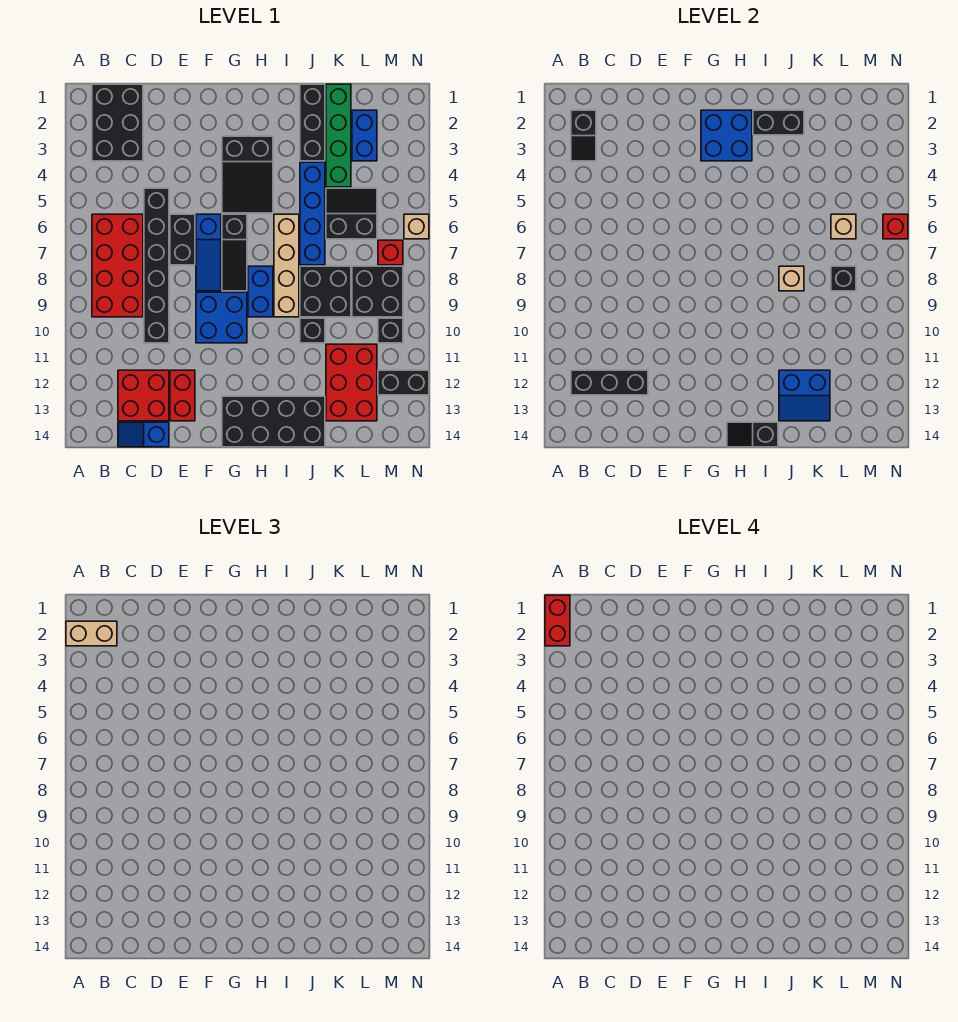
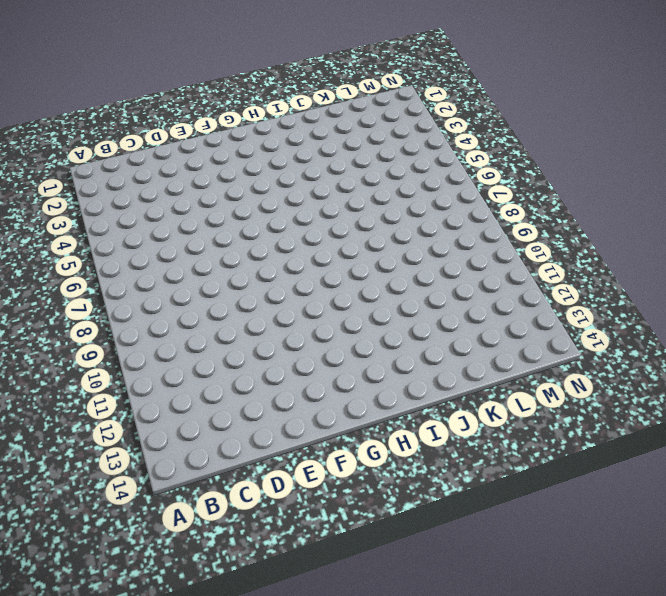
none -> black 2x3 brick [92,84,143,161]
none -> red 2x4 brick [92,214,143,317]
none -> red 2x2 brick [118,370,169,421]
none -> blue 1x2 slope [118,422,169,447]

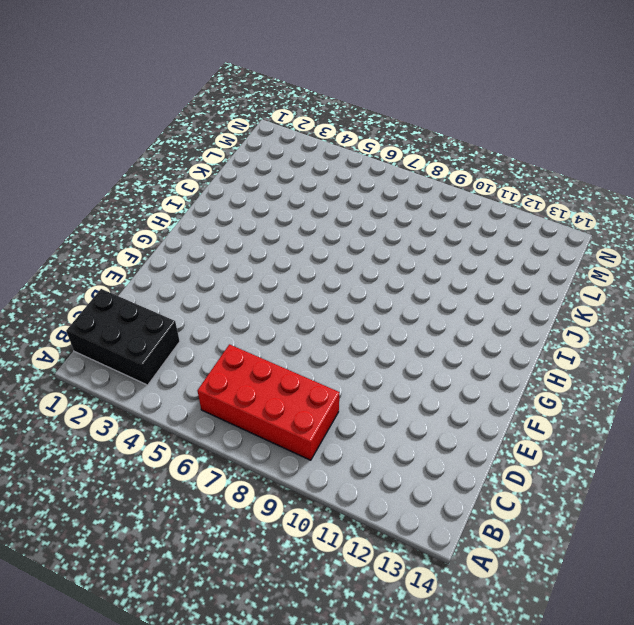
none -> red 2x2 brick [118,370,169,421]
none -> blue 1x2 slope [118,422,169,447]
none -> black 1x6 brick [144,188,169,343]
none -> black 1x2 brick [170,214,195,265]

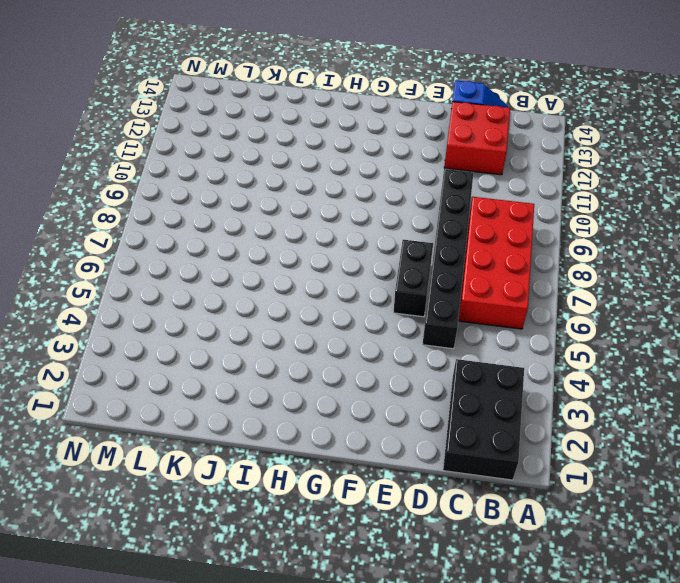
none -> red 1x2 brick [170,370,195,421]
none -> blue 1x3 slope [196,214,221,291]
none -> blue 2x2 brick [196,292,247,343]
none -> black 2x3 slope [222,136,273,213]

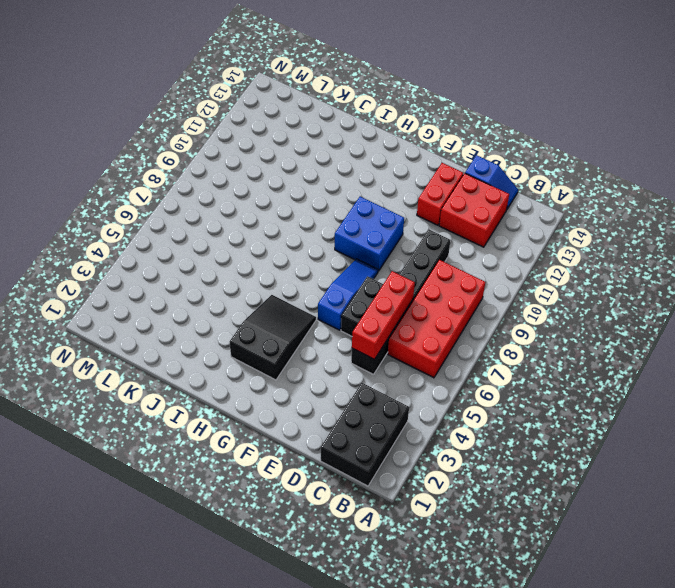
red 1x3 brick [352,271,415,359] -> none
none -> black 1x3 slope [222,214,247,291]
none -> black 2x4 brick [222,396,325,447]
none -> blue 1x2 brick [248,266,273,317]
none -> tan 1x4 brick [274,214,299,317]

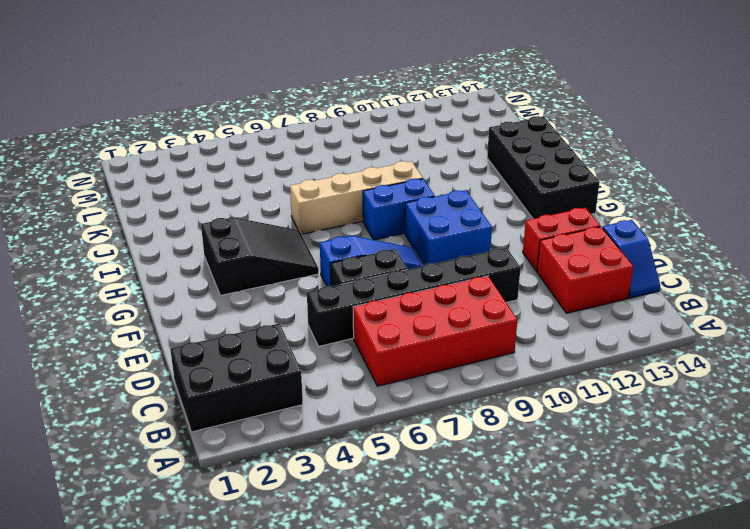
none -> black 1x3 slope [222,214,247,291]
none -> black 1x3 brick [300,84,325,161]
none -> blue 1x4 brick [300,162,325,265]
none -> black 2x2 brick [300,266,351,317]

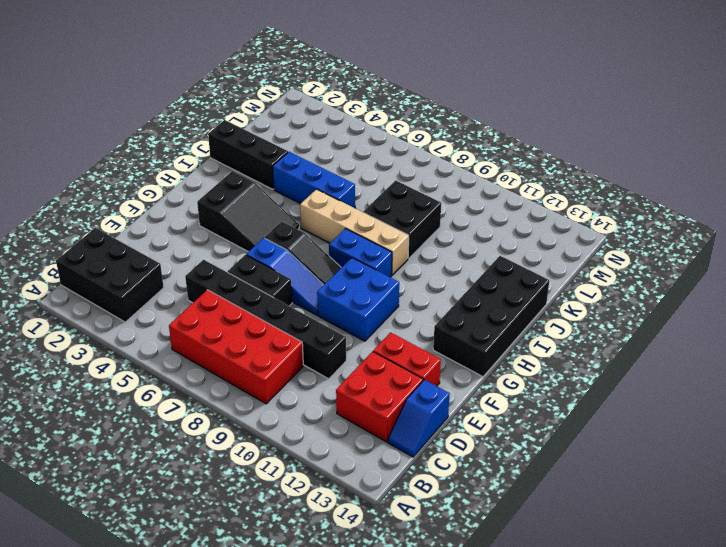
blue 1x3 brick [273,152,355,208] -> blue 1x4 brick [300,162,325,265]
none -> black 1x1 brick [300,318,325,343]
none -> green 1x4 brick [326,84,351,187]
none -> black 2x2 slope [326,188,377,239]
none -> red 2x3 brick [326,344,377,421]

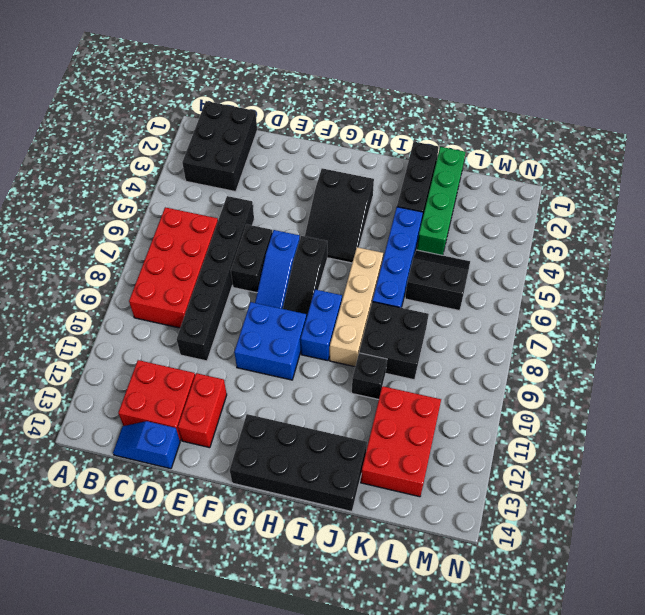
none -> blue 1x2 brick [352,110,377,161]
none -> black 2x2 brick [352,266,403,317]
none -> red 1x1 brick [378,240,403,265]
none -> black 1x1 brick [378,318,403,343]

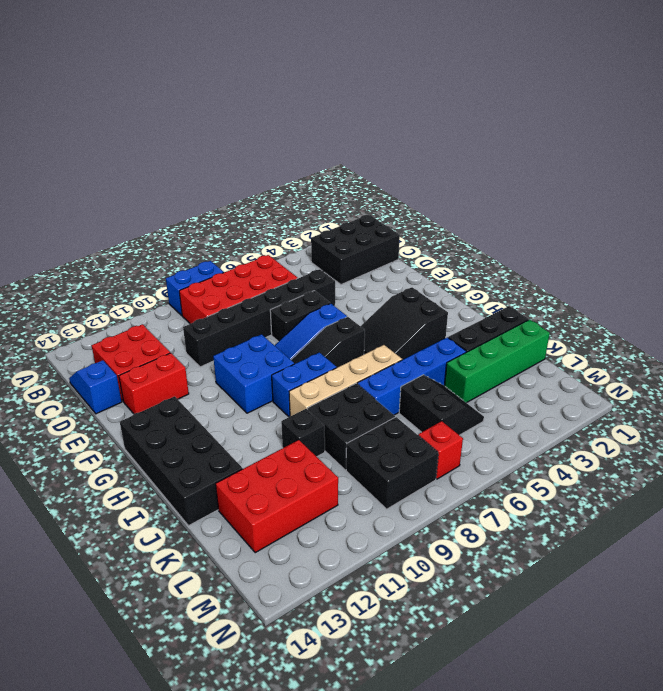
blue 1x2 brick [166,261,224,315] -> blue 1x2 brick moved to [352,110,377,161]
none -> black 1x1 brick [378,318,403,343]
none -> black 1x2 brick [378,370,429,395]
none -> tan 1x1 brick [404,214,429,239]
none -> black 1x2 slope [571,110,596,161]

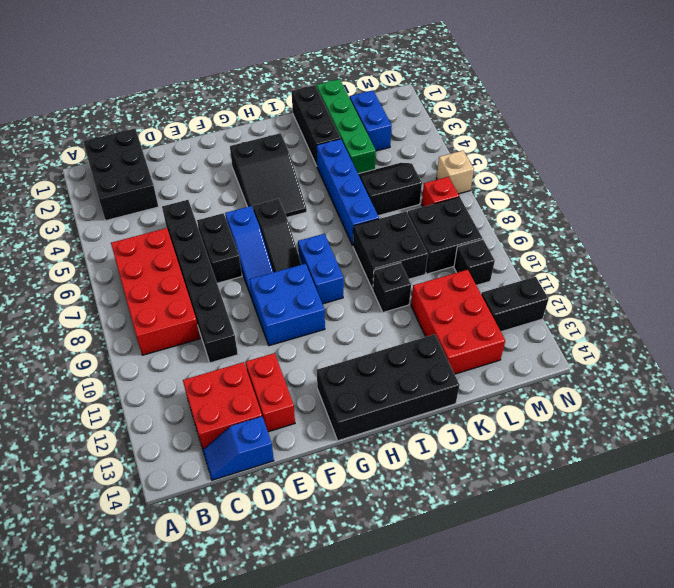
none -> tan 1x4 brick [274,214,299,317]
none -> black 1x2 slope [571,110,596,161]
none -> black 1x3 brick [571,370,648,395]
none -> blue 2x2 brick [701,110,752,161]

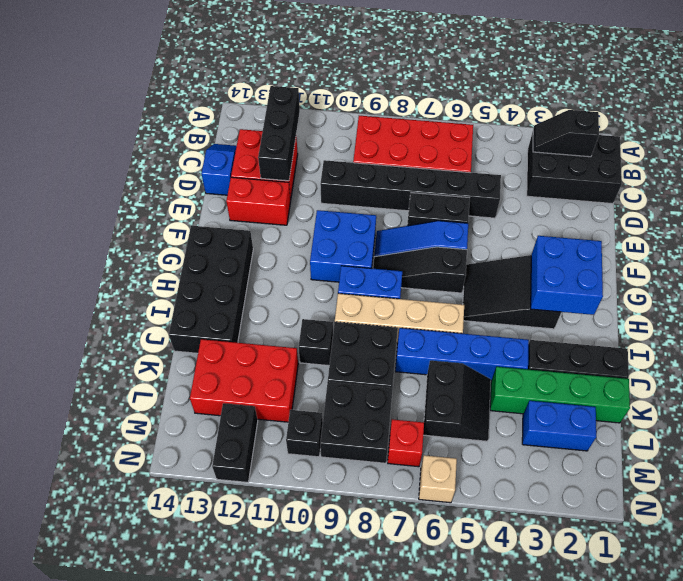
none -> black 1x2 slope [727,422,778,447]
none -> black 1x2 brick [753,110,804,135]
none -> tan 1x1 brick [779,266,804,291]
none -> blue 2x2 slope [779,370,830,421]

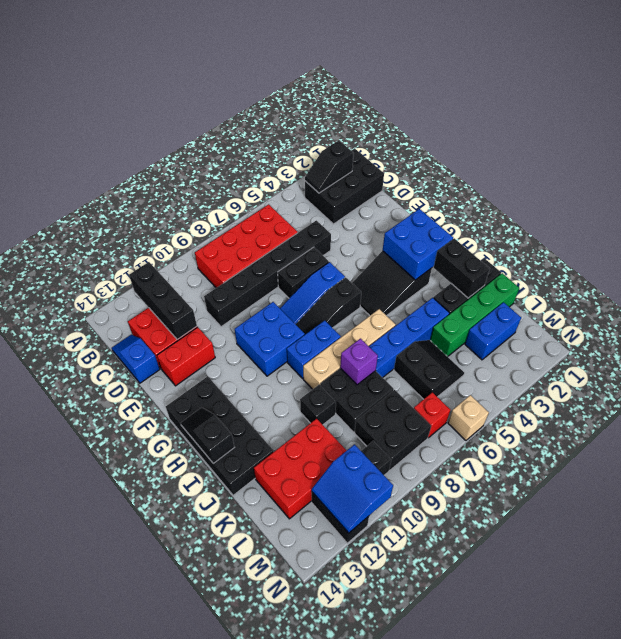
purple 1x1 brick [340,339,378,385] -> tan 1x1 brick [779,266,804,291]
blue 2x2 slope [312,445,393,533] -> blue 2x2 slope moved to [779,370,830,421]
none -> tan 1x1 brick [831,214,856,239]
none -> black 1x1 brick [831,266,856,291]
none -> red 1x1 brick [883,214,908,239]
none -> tan 1x2 brick [66,621,117,646]

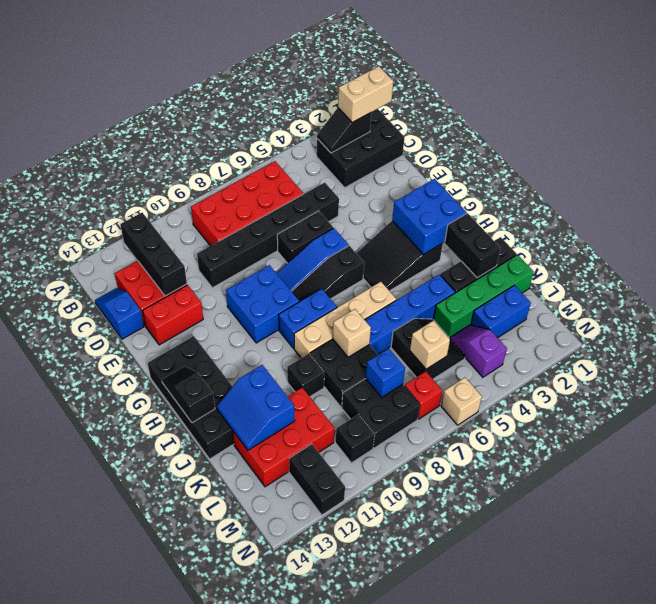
tan 1x2 brick [338,66,393,122] -> tan 1x2 brick turned to [66,621,117,646]
purple 1x2 slope [450,325,507,377] -> none
blue 1x1 brick [366,348,405,397] -> black 1x1 brick [831,266,856,291]
none -> red 1x1 brick [883,214,908,239]
none -> red 1x2 brick [545,595,570,646]

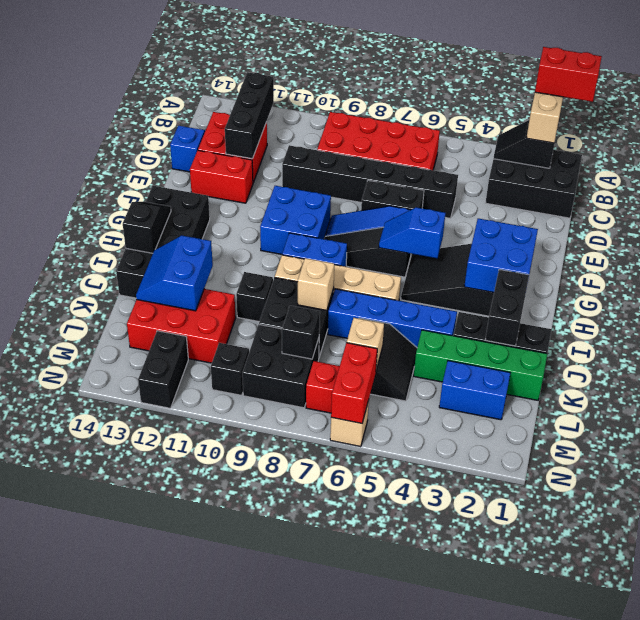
blue 1x2 slope [379,207,445,258] -> none
red 1x2 brick [331,343,377,423] -> red 1x1 brick [883,214,908,239]

